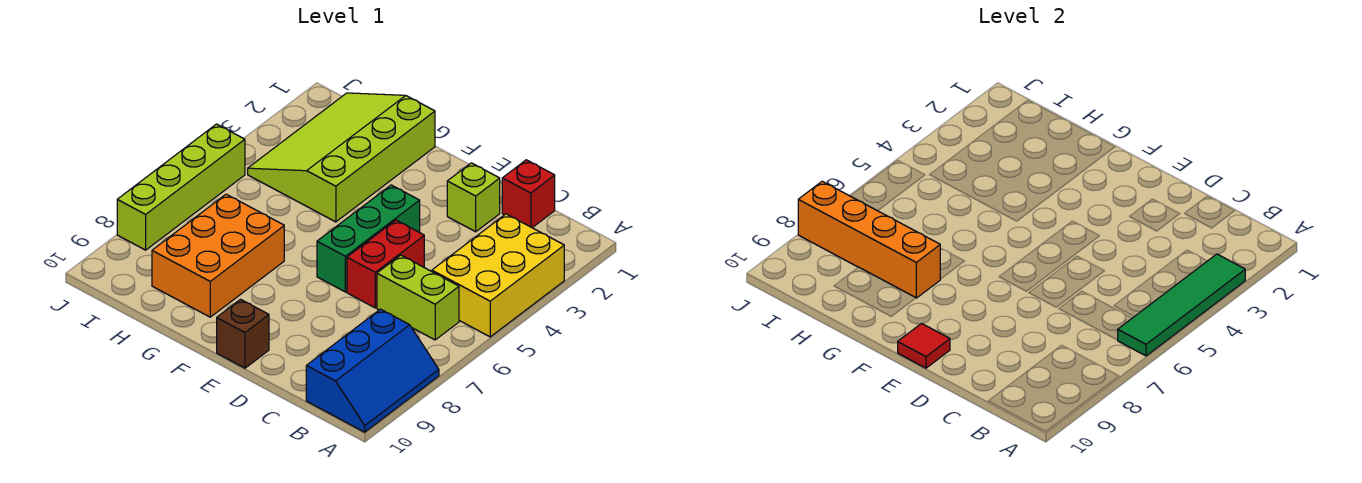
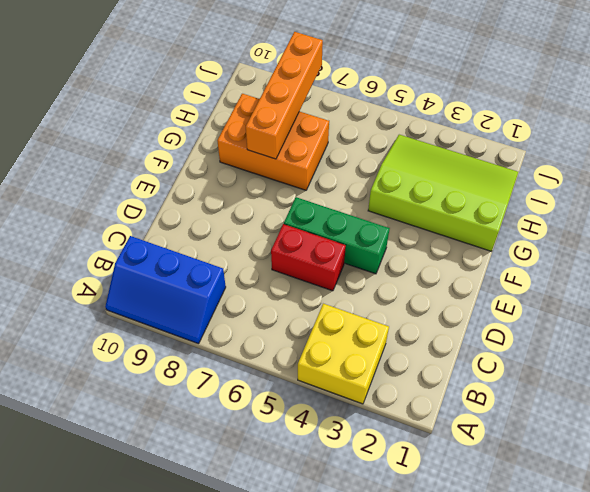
yellow 2x2 brick [298,304,389,404] -> yellow 2x3 brick [432,214,564,337]
none -> lime 1x2 brick [377,255,459,340]
none -> red 1x1 brick [502,160,555,228]
none -> lime 1x1 brick [447,163,500,232]

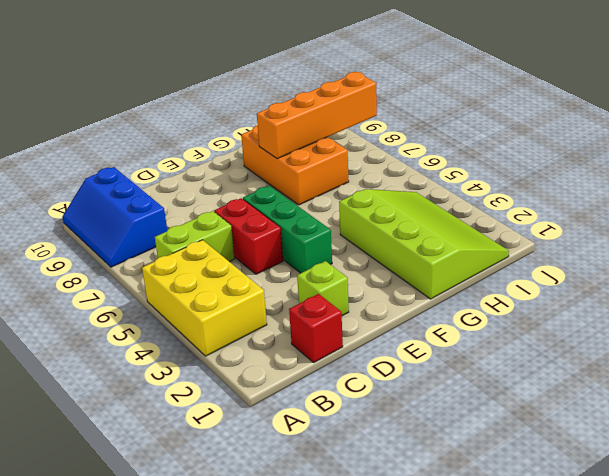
none -> brown 1x1 brick [217,299,269,368]
none -> lime 1x4 brick [117,124,245,250]
none -> green 1x4 tile [1117,254,1245,356]

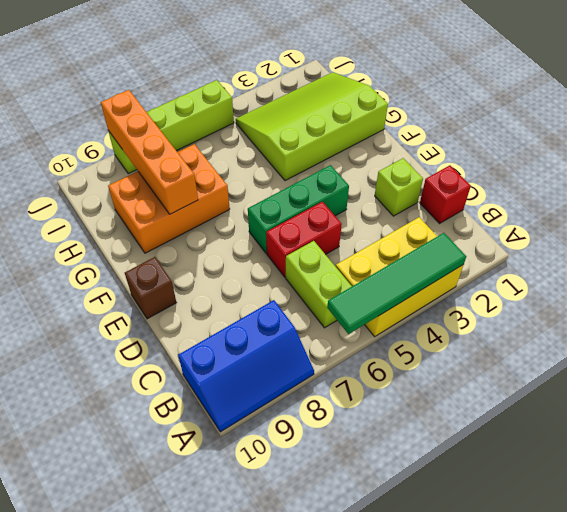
none -> red 1x1 tile [898,324,950,368]

